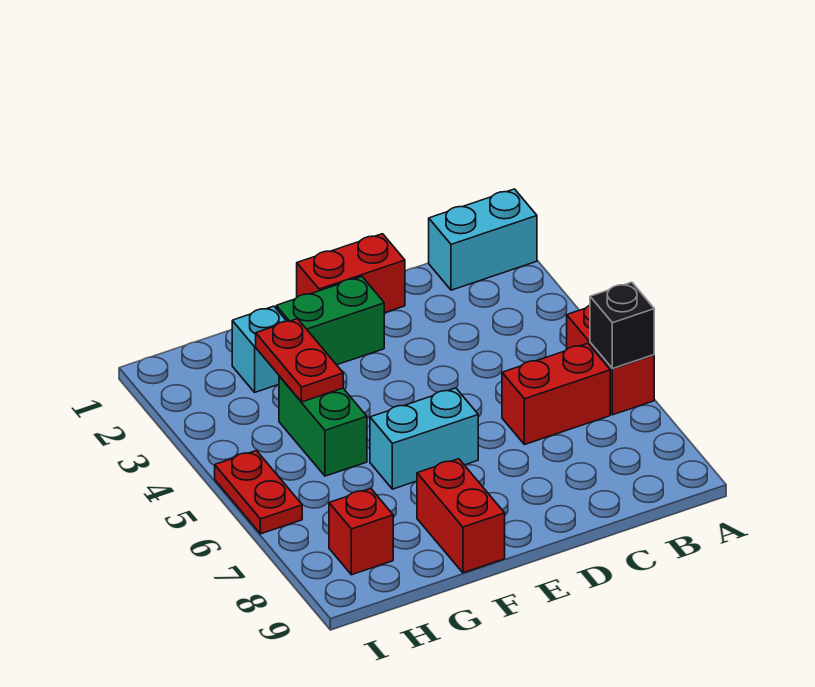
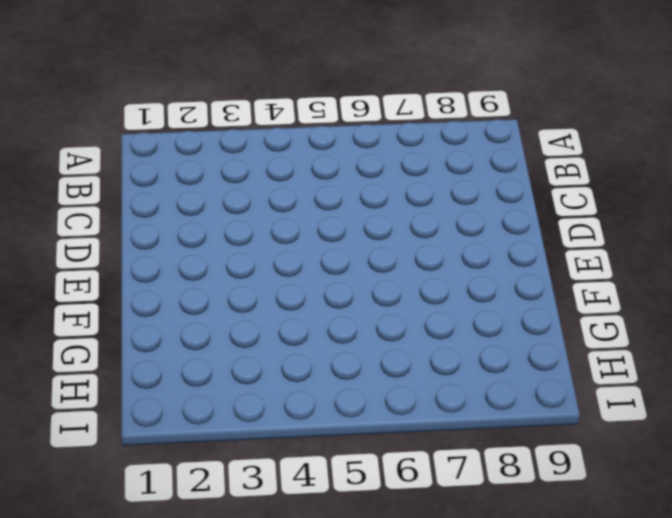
none -> cyan 1x2 brick [429,189,537,290]
none -> red 1x2 brick [567,305,654,415]
none -> red 1x2 brick [502,343,610,445]

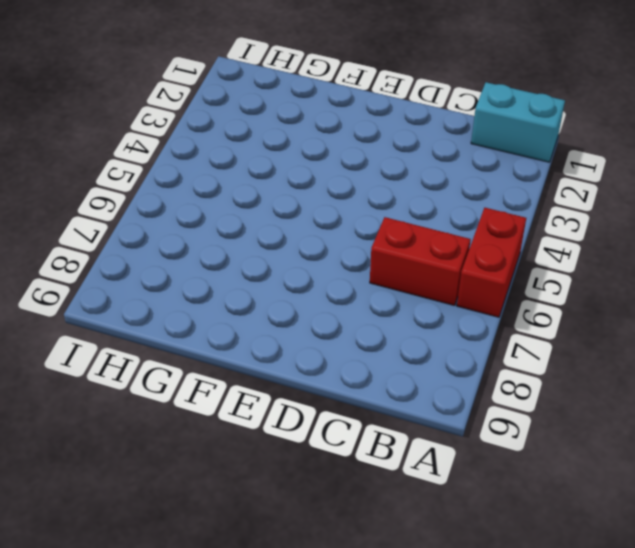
none -> red 1x2 brick [297,234,405,313]
none -> green 1x2 brick [276,277,384,365]
none -> cyan 1x2 brick [370,388,478,489]

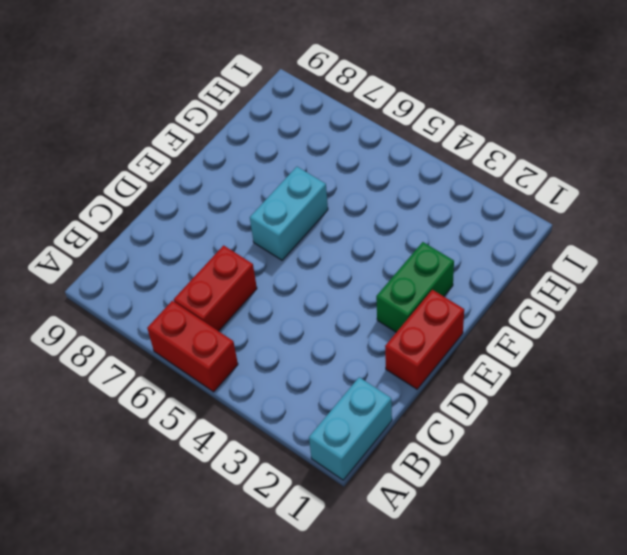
none -> red 1x2 brick [417,459,505,573]
none -> cyan 1x1 brick [232,306,286,392]
none -> green 1x2 brick [279,376,367,476]

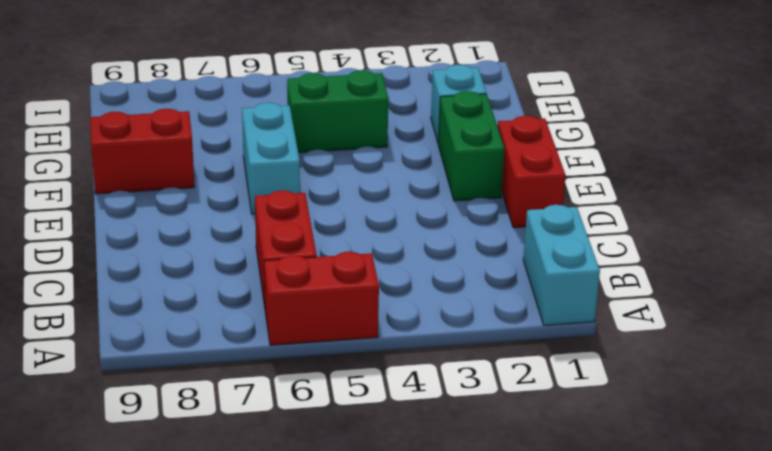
none -> red 1x1 brick [329,488,393,575]
none -> red 1x2 plate [215,451,302,534]
none -> black 1x1 brick [590,282,654,369]

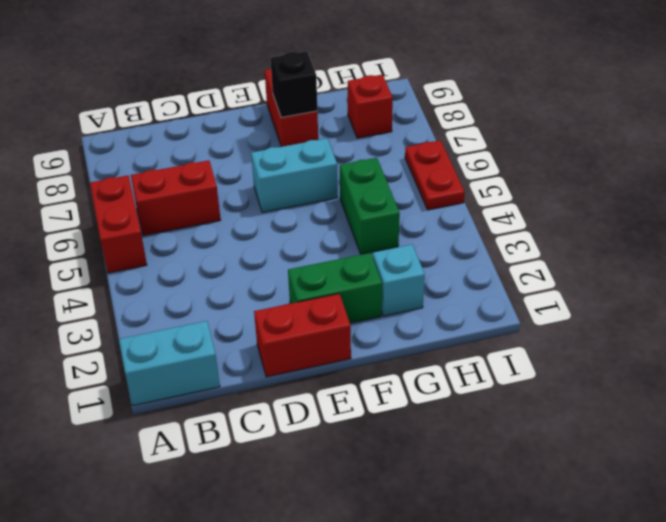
black 1x1 brick [271,51,317,118] -> black 1x1 brick moved to [590,282,654,369]
none -> red 1x2 plate [256,319,343,402]

